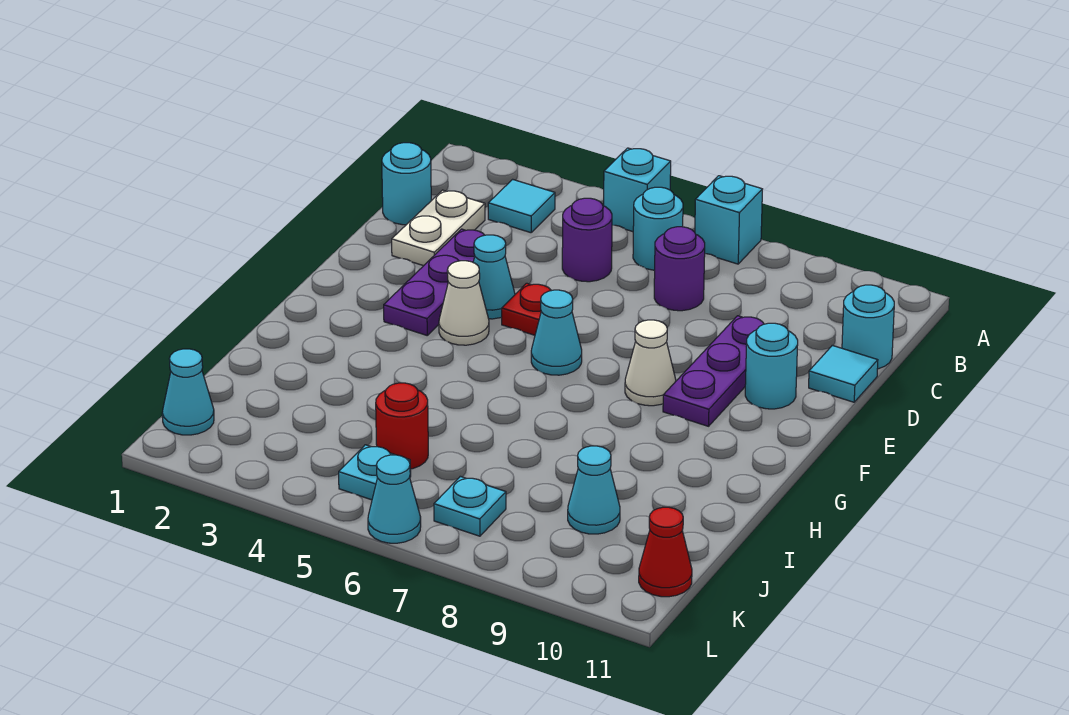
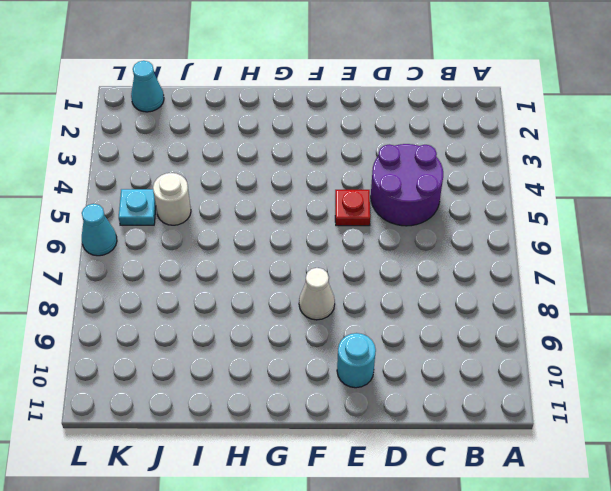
purple 2x2 round brick [371,144,443,226] -> purple 1x1 round brick [562,198,612,282]
white 1x1 round brick [153,173,191,225] -> red 1x1 round brick [376,383,428,469]
none -> cyan 1x1 brick [604,148,671,232]
none -> cyan 1x1 brick [695,176,762,264]
none -> cyan 1x1 tile [488,179,555,233]

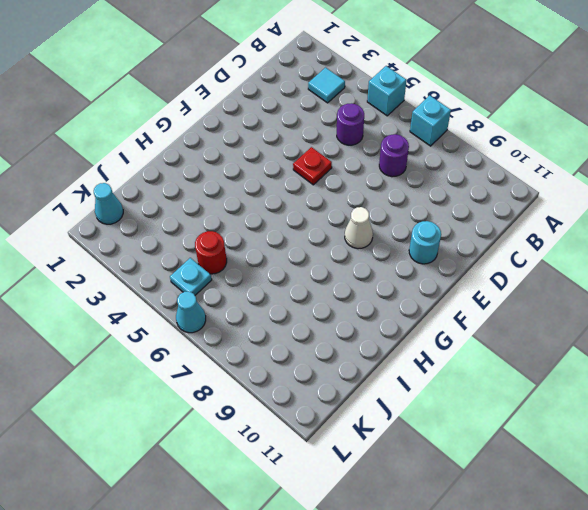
none -> cyan 1x1 round brick [633,187,683,270]
none -> cyan 1x1 round brick [382,143,431,225]
none -> white 1x2 plate [392,190,485,266]

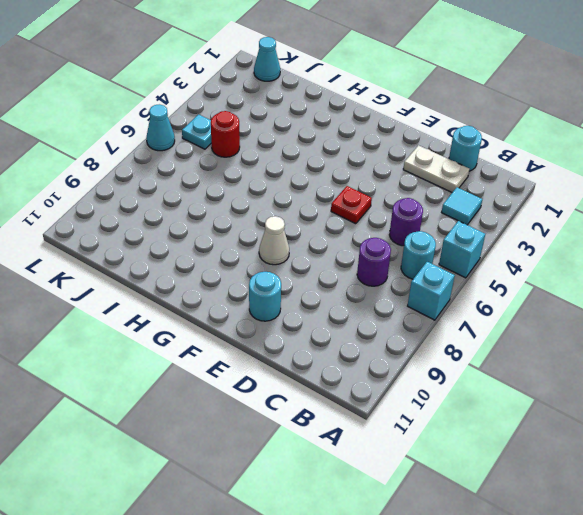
none -> cyan 1x1 round brick [842,285,894,369]
none -> purple 1x3 plate [384,229,484,335]
none -> purple 1x3 plate [663,316,764,426]

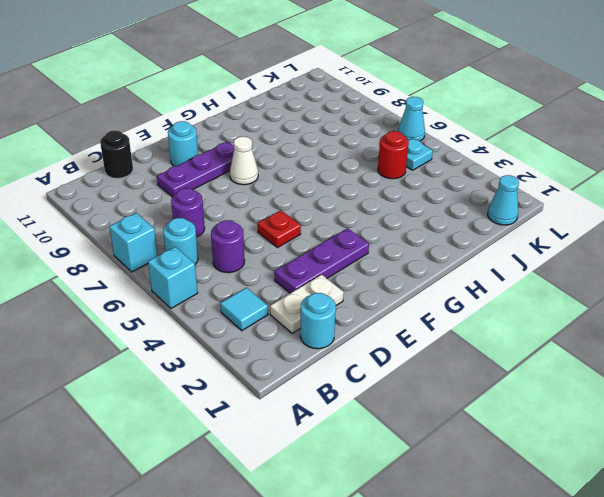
black 1x1 round brick [100,131,133,178] -> cyan 1x1 round brick [842,285,894,369]
none -> cyan 1x1 tile [809,345,878,402]
none -> cyan 1x1 cone [473,235,515,319]
none -> white 1x1 cone [439,261,489,345]

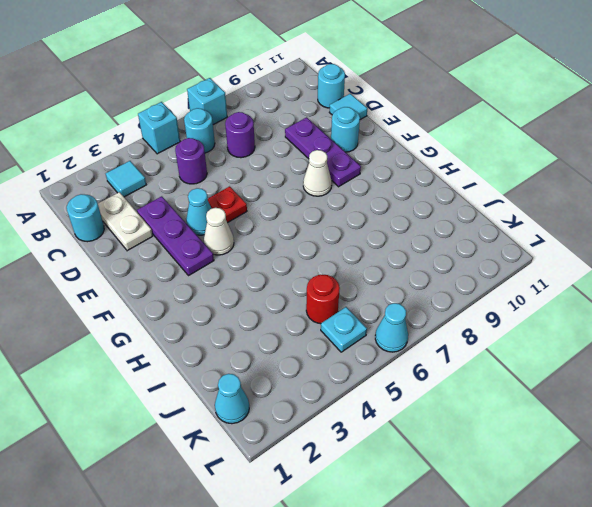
none -> cyan 1x1 cone [531,290,582,375]
none -> cyan 1x1 cone [568,446,620,534]
none -> cyan 1x1 plate [434,476,506,536]

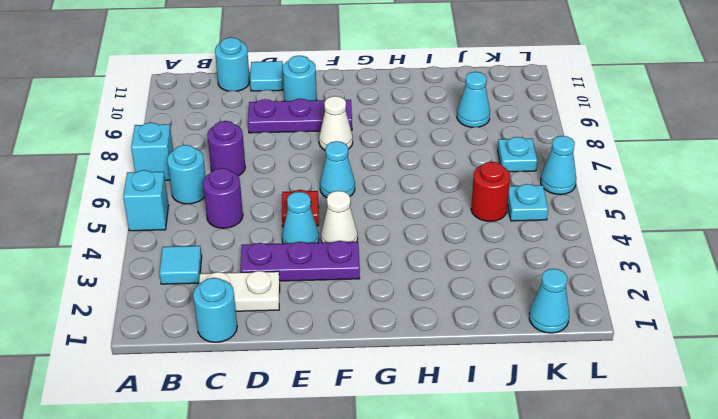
none -> red 1x1 cone [639,507,692,597]

